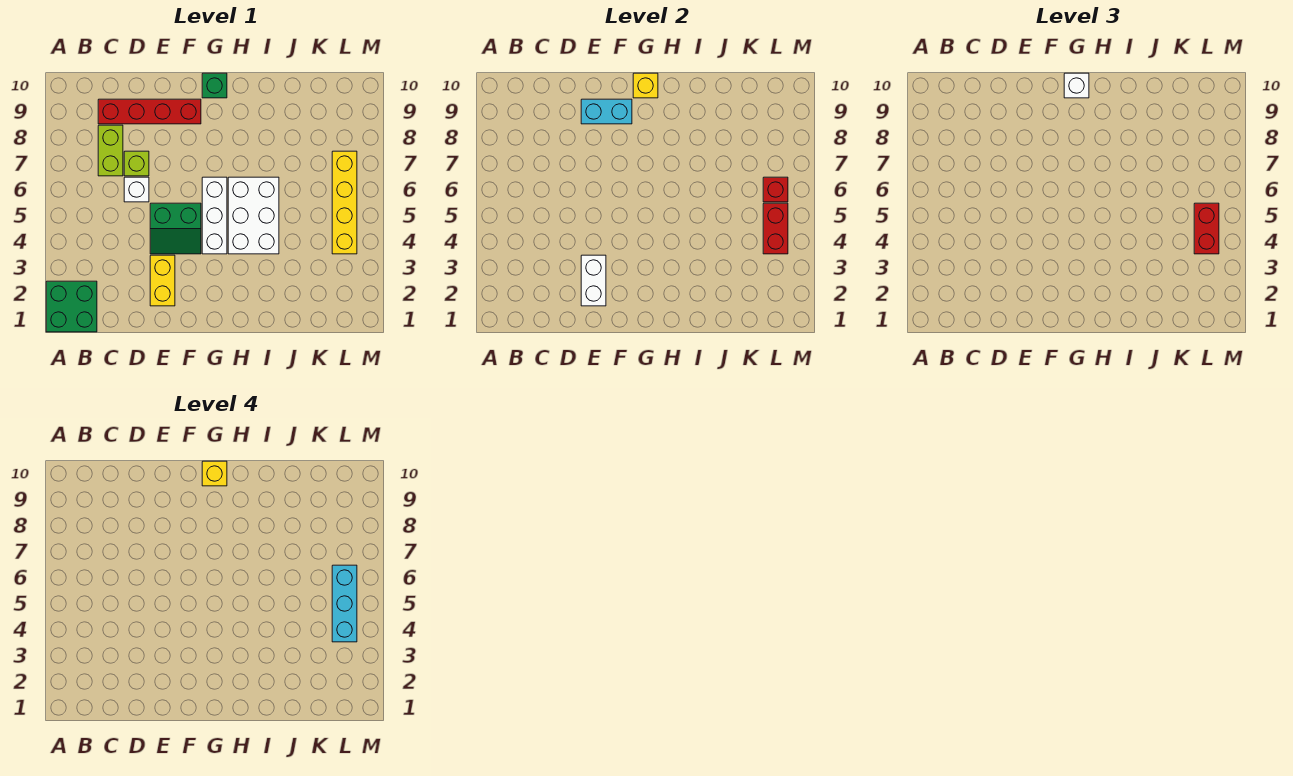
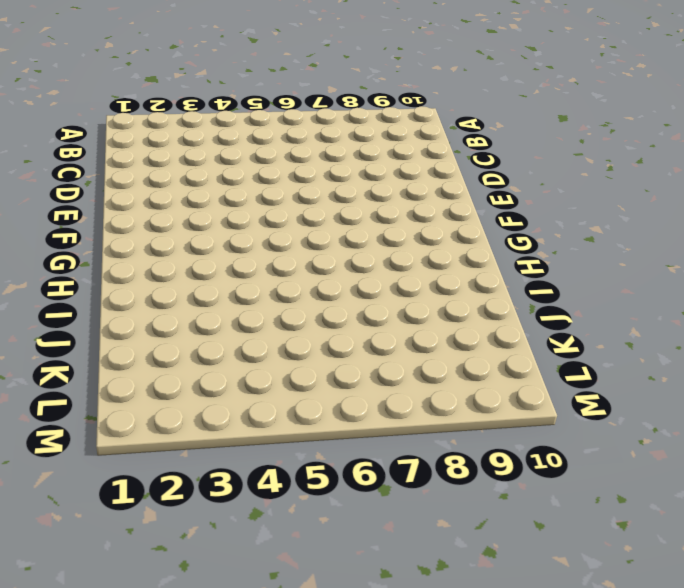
none -> green 2x2 brick [46,281,97,332]
none -> lime 1x2 brick [98,125,123,176]
none -> red 1x4 brick [98,99,201,124]

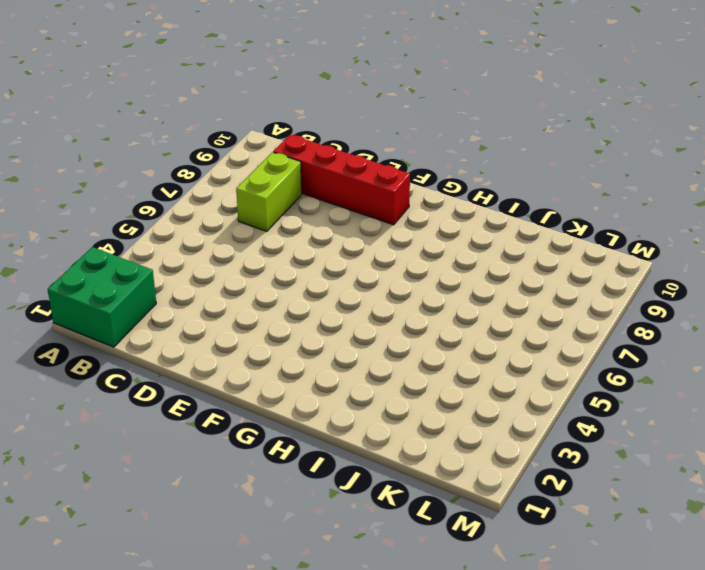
none -> white 1x1 brick [124,177,149,202]
none -> lime 1x1 brick [124,151,149,176]
none -> yellow 1x2 brick [150,255,175,306]

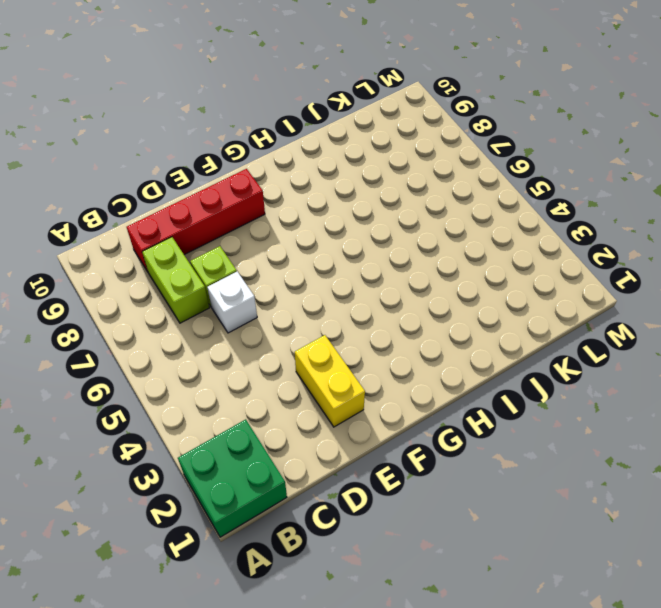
none -> green 2x2 slope [150,203,201,254]
none -> white 1x3 brick [202,177,227,254]
none -> green 1x1 brick [202,73,227,98]

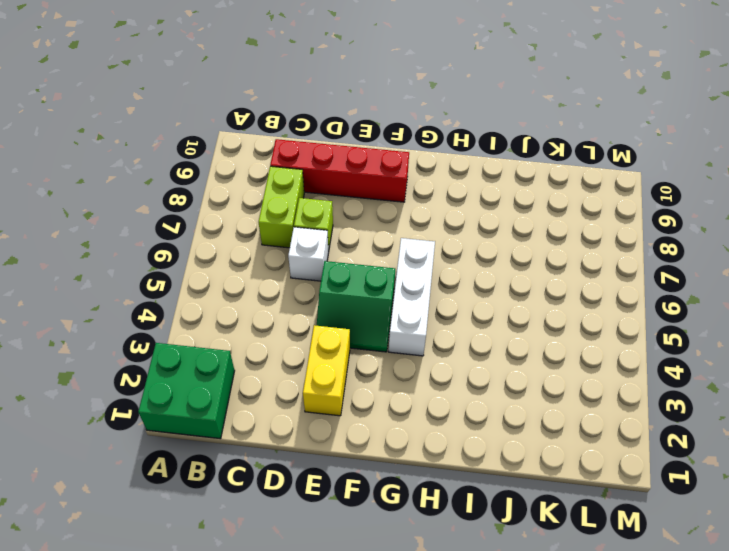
none -> green 1x1 brick [202,73,227,98]
none -> white 2x3 brick [228,177,279,254]
none -> yellow 1x4 brick [332,151,357,254]

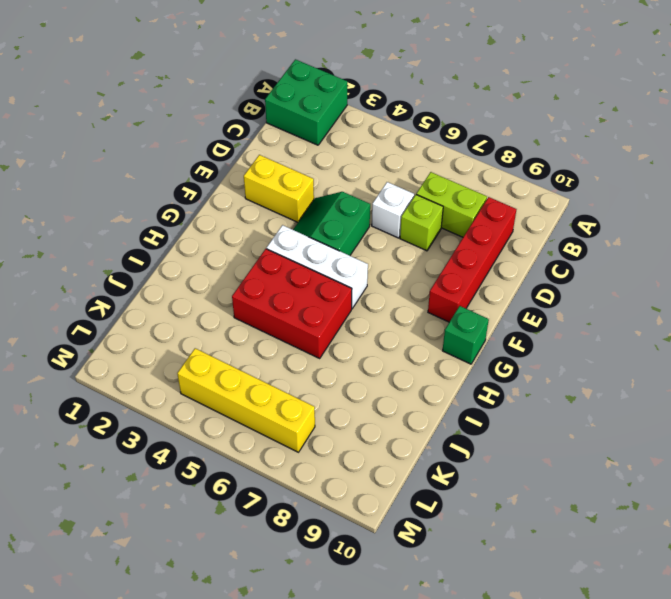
red 2x3 brick [232,249,352,358] -> white 2x3 brick [228,177,279,254]
none -> white 1x2 brick [581,255,606,306]
none -> cyan 1x2 brick [581,99,632,124]
none -> yellow 1x1 brick [633,73,658,98]

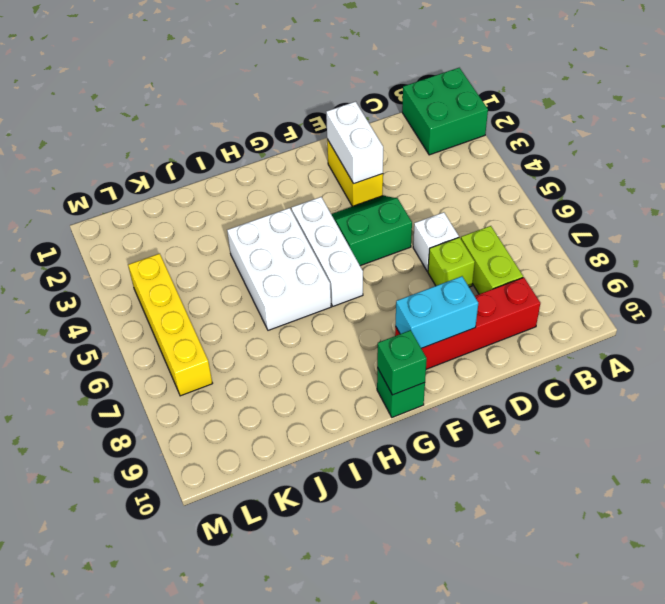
green 1x1 brick [377,330,427,395] -> yellow 1x1 brick [633,73,658,98]
none -> red 1x2 brick [763,203,788,254]
none -> red 1x1 brick [763,177,788,202]
none -> white 1x1 brick [1064,73,1089,98]

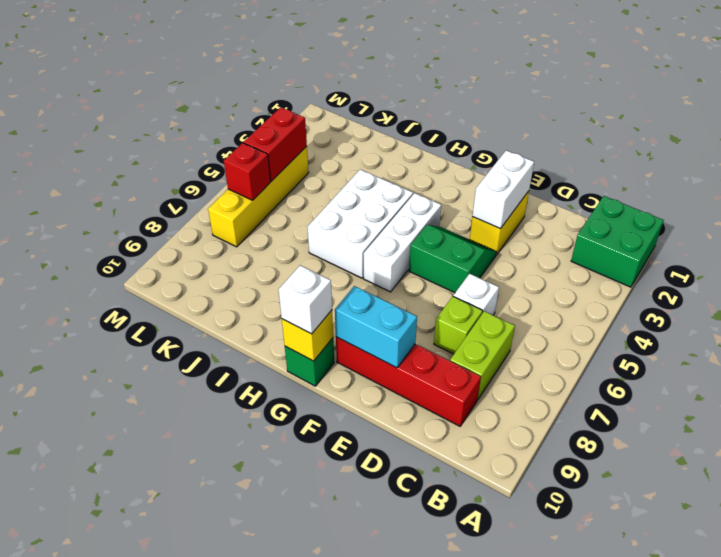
none -> red 1x2 brick [1194,203,1219,254]
none -> yellow 1x1 brick [202,461,227,486]
none -> cyan 1x3 brick [332,565,357,642]

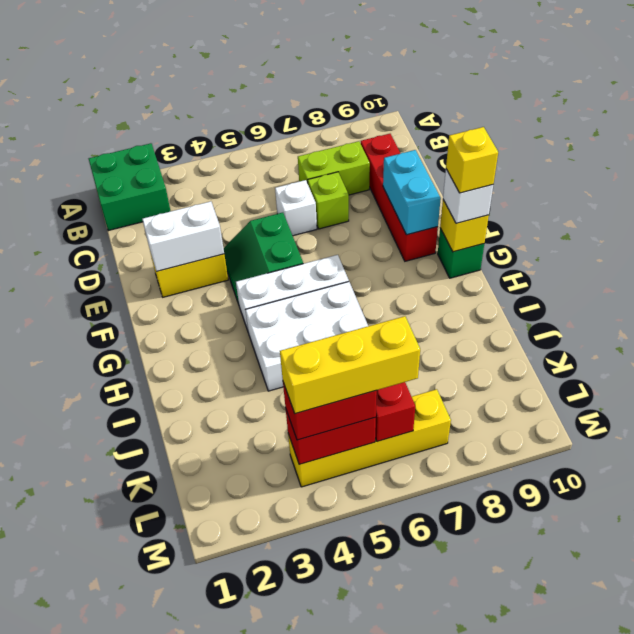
yellow 1x3 brick [280,316,420,414] -> cyan 1x3 brick [332,565,357,642]

